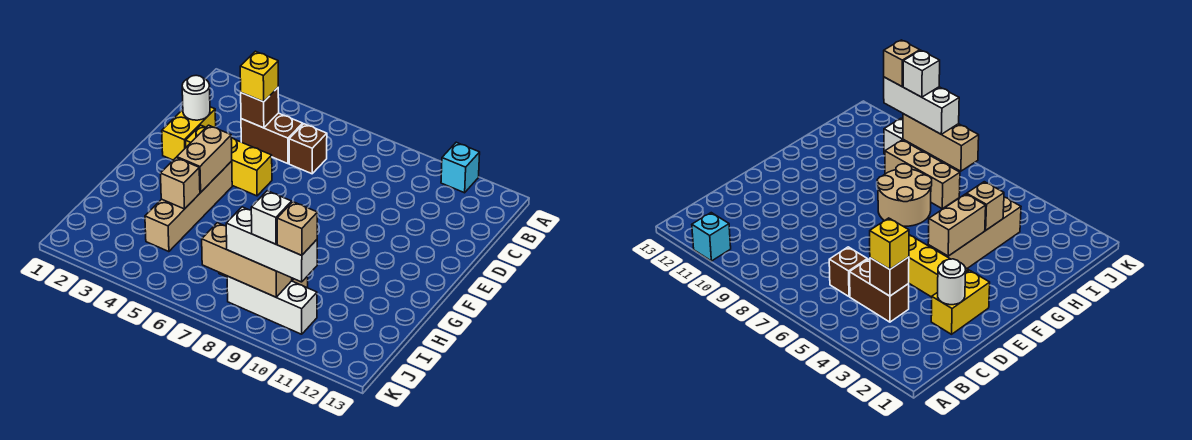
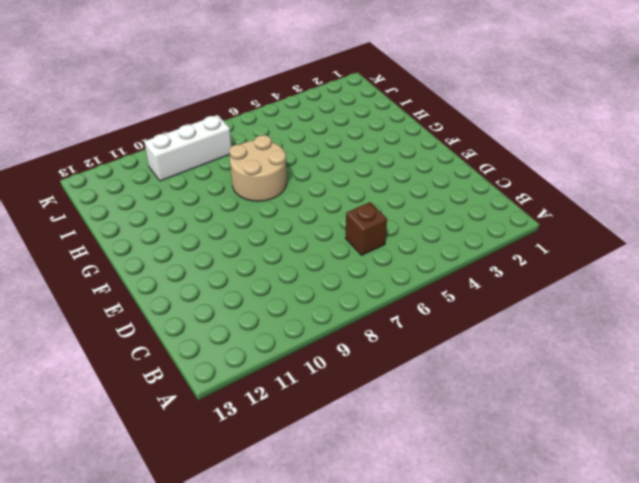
none -> cyan 1x1 brick [441,142,480,193]
none -> brown 1x2 brick [241,113,303,164]
none -> yellow 1x2 brick [162,107,216,160]

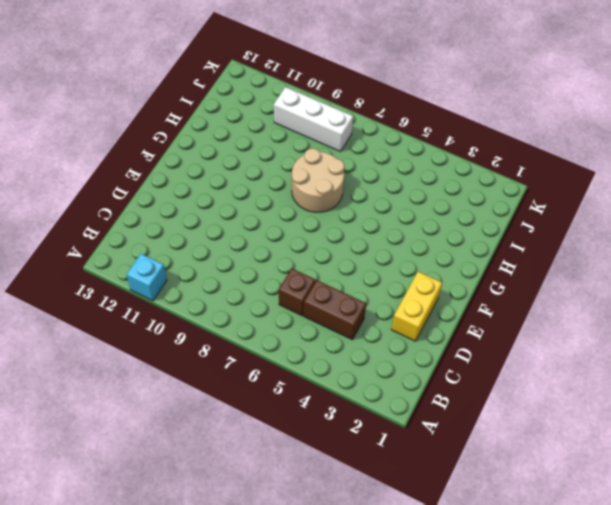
none -> yellow 1x3 brick [186,125,272,196]
none -> tan 1x4 brick [145,161,232,252]
none -> tan 1x3 brick [885,140,960,209]

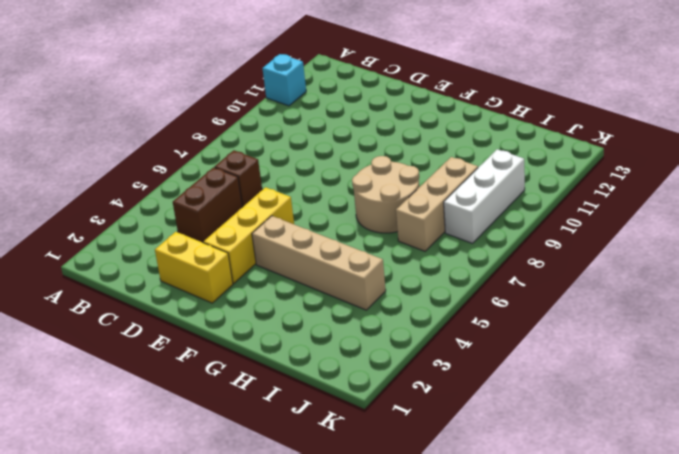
none -> brown 1x1 brick [241,88,279,128]
none -> white 1x1 round brick [182,75,210,120]
none -> tan 1x2 brick [177,125,232,192]

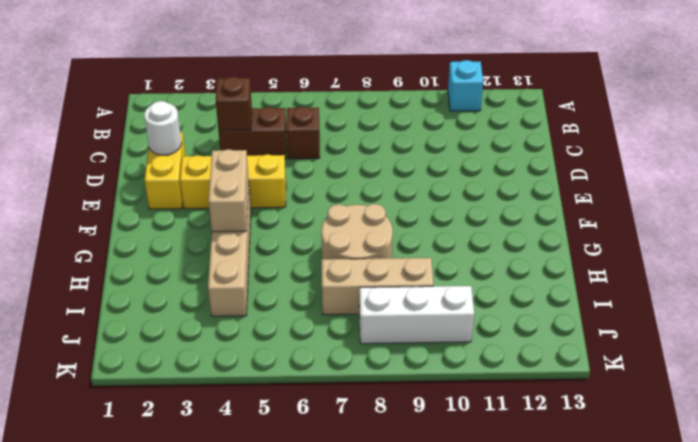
none -> tan 1x1 brick [160,158,200,209]
none -> tan 1x3 brick [202,223,292,297]
none -> yellow 1x1 brick [240,51,278,102]

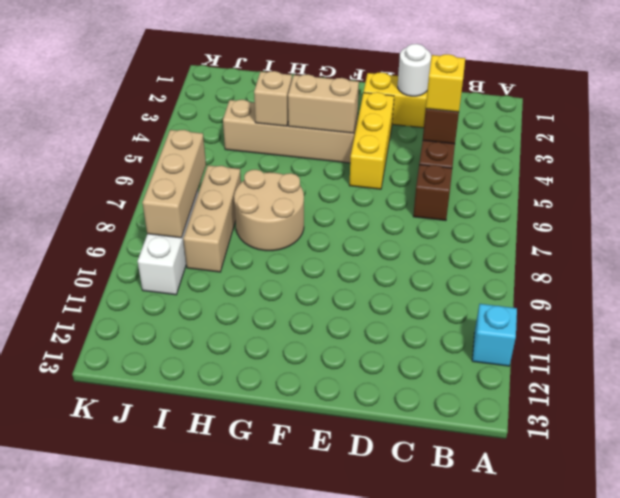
none -> white 1x3 brick [226,207,317,282]
none -> white 1x1 brick [251,191,292,244]
none -> tan 1x1 brick [277,202,317,255]

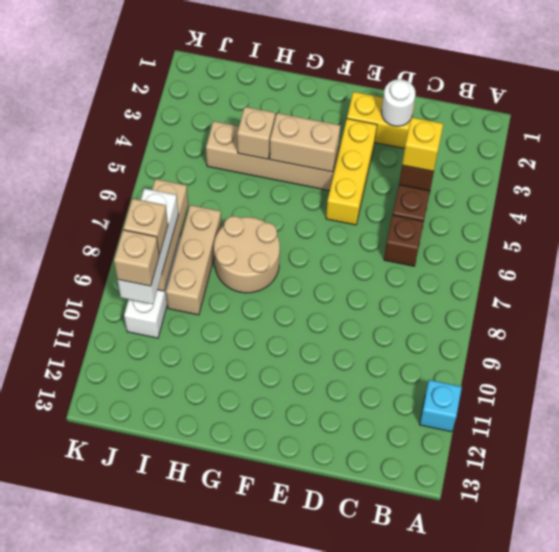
tan 1x1 brick [123,198,168,254] -> white 1x1 brick [251,191,292,244]

